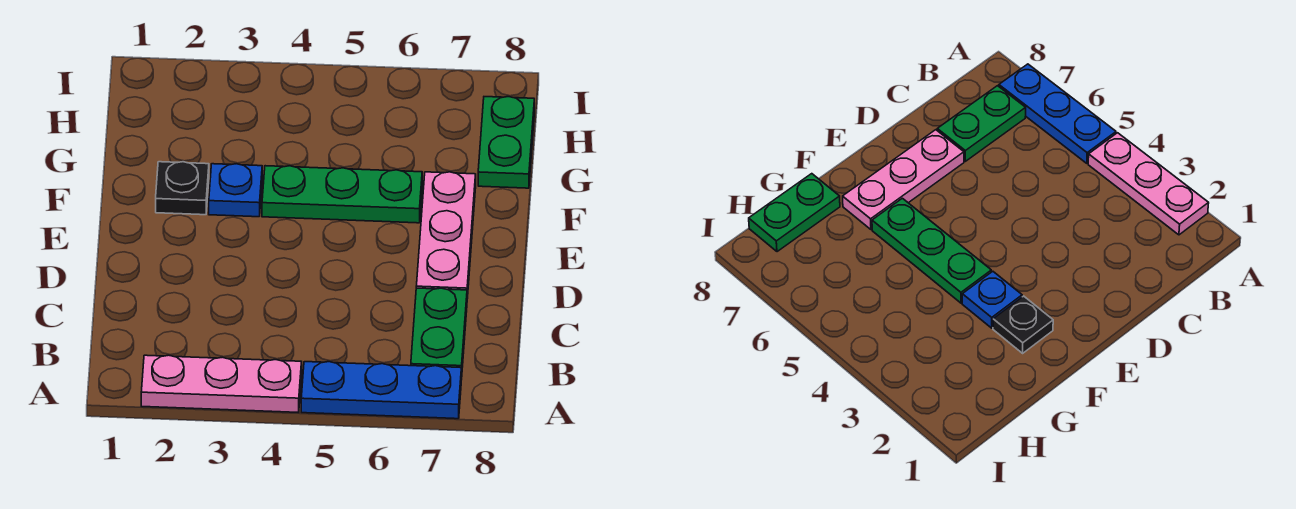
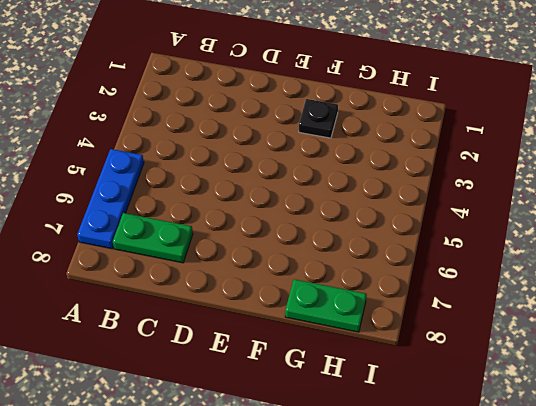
none -> pink 1x3 plate [141,355,302,413]
none -> pink 1x3 plate [416,172,476,298]

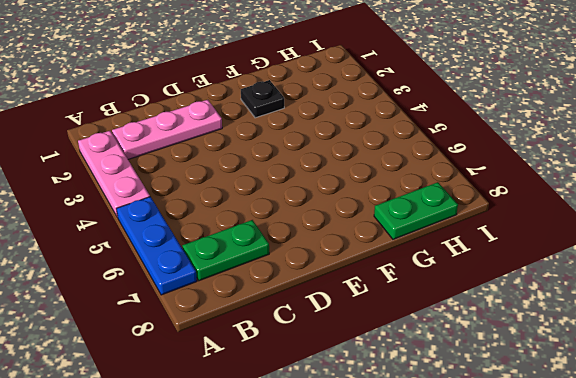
pink 1x3 plate [112,100,222,159] -> pink 1x3 plate moved to [416,172,476,298]
none -> blue 1x1 plate [209,164,262,217]
none -> green 1x3 plate [262,166,422,223]

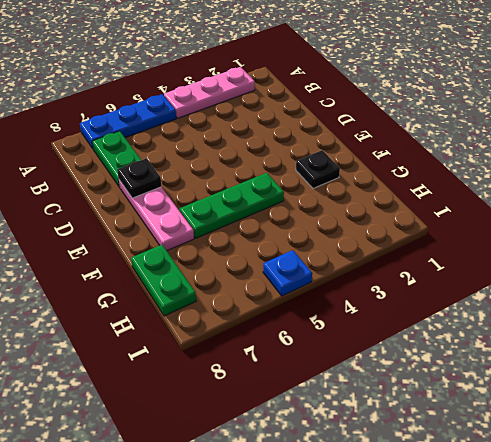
black 1x1 plate [117,158,162,198] -> none
blue 1x1 plate [263,250,312,296] -> blue 1x1 plate moved to [209,164,262,217]

